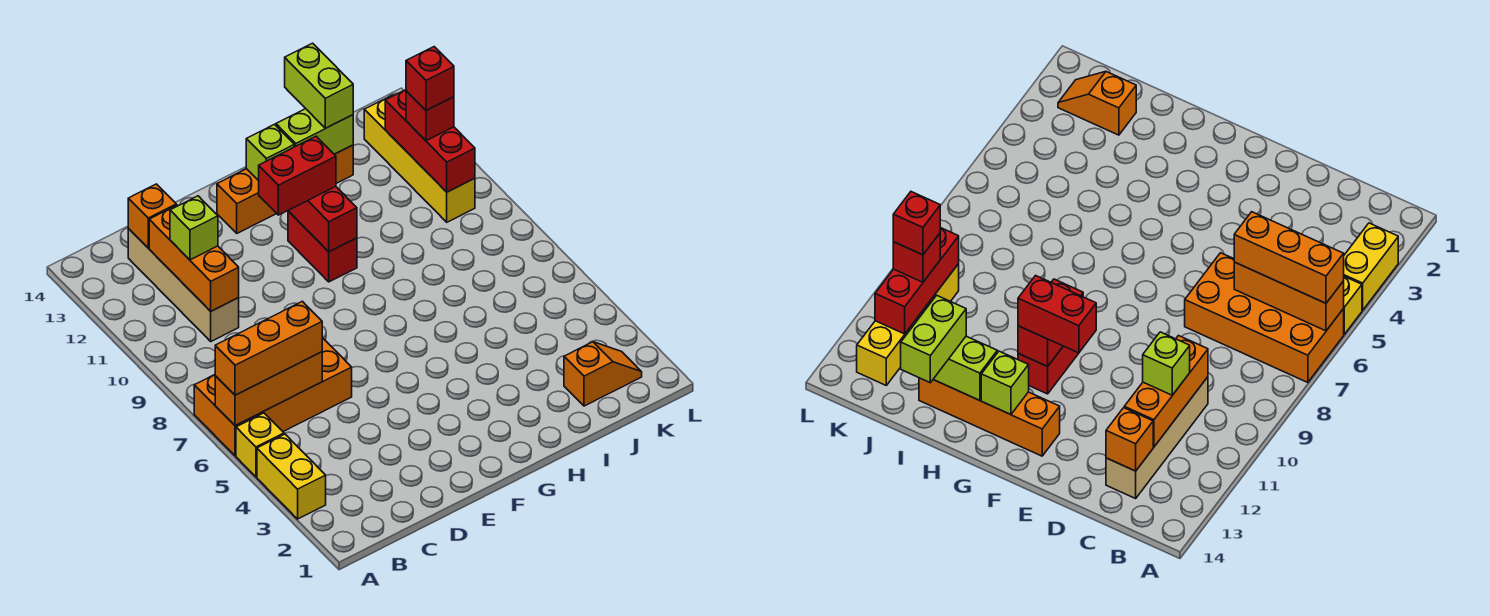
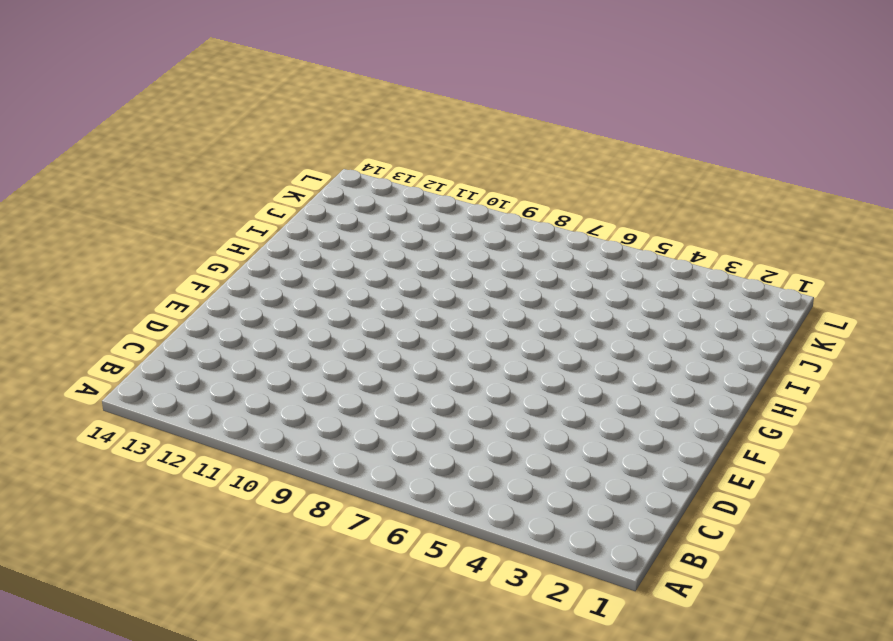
none -> yellow 1x2 brick [257,434,326,519]
none -> yellow 1x1 brick [236,413,284,477]
none -> orange 2x4 brick [194,338,352,456]

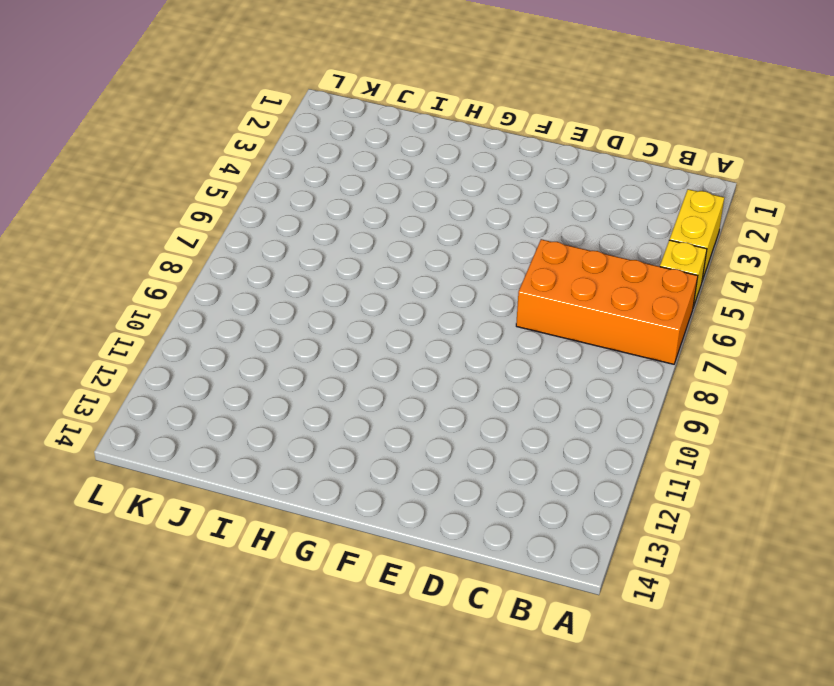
none -> tan 1x4 brick [128,228,239,341]
none -> orange 1x4 brick [217,145,353,233]
none -> red 1x2 brick [288,211,357,282]

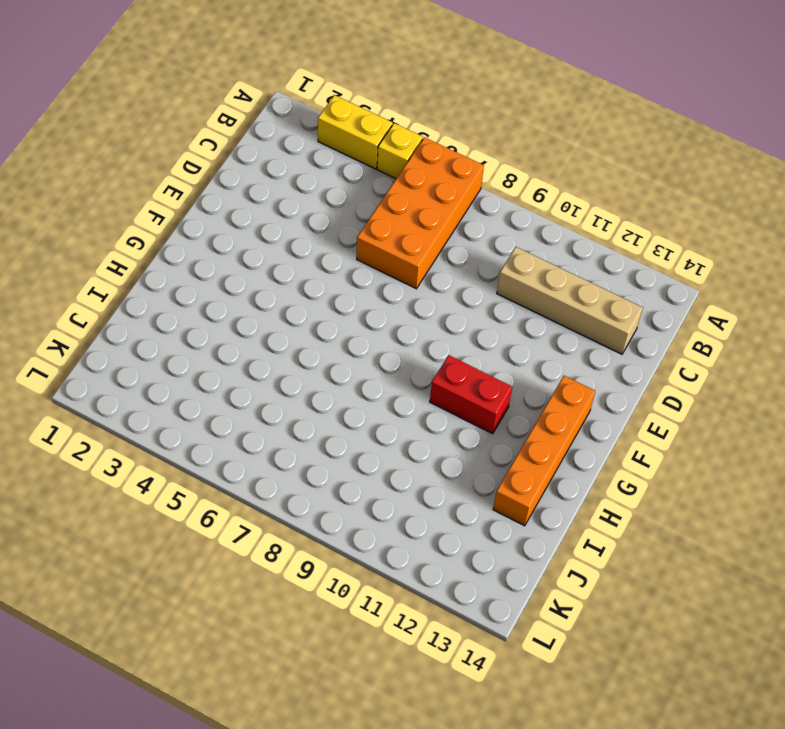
none -> orange 1x2 slope [564,342,642,406]
none -> yellow 1x4 brick [364,95,475,222]
none -> orange 1x3 brick [215,352,322,426]

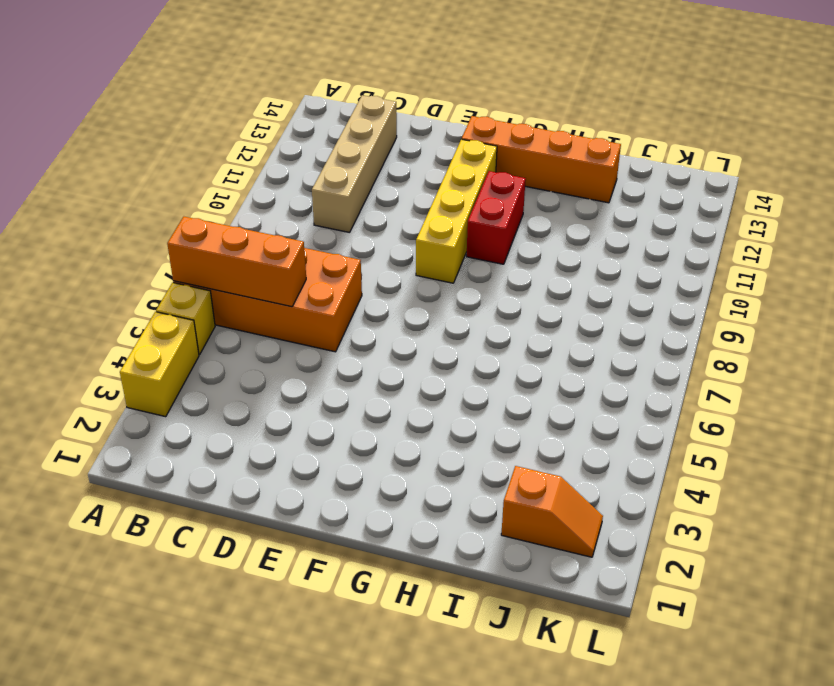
yellow 1x4 brick [416,139,497,283] -> yellow 1x4 brick moved to [364,95,475,222]
none -> orange 1x3 brick [149,205,239,311]
none -> orange 1x1 brick [128,184,176,248]
none -> red 1x2 brick [288,187,357,252]

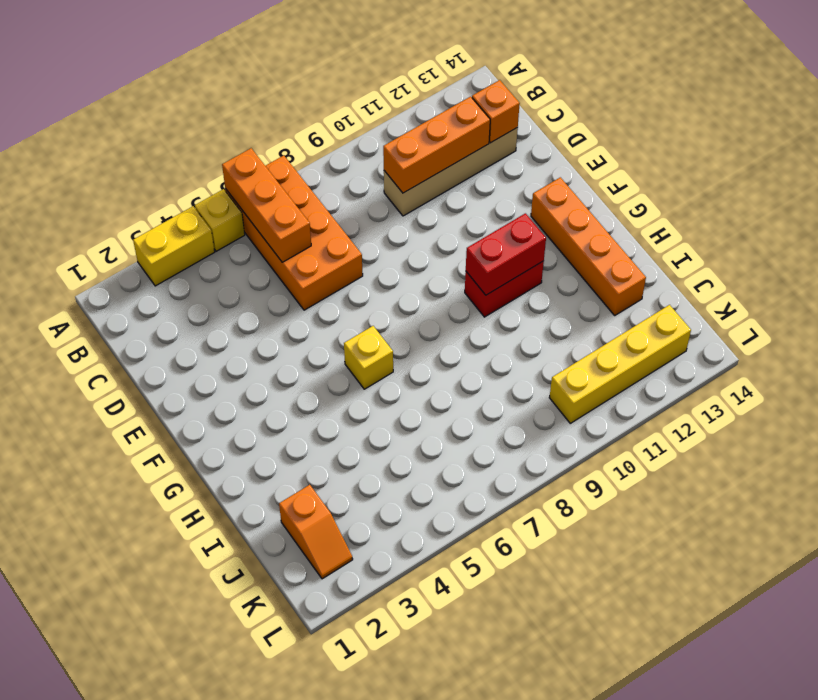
yellow 1x1 brick [344,326,393,389] -> none
none -> lime 1x1 brick [246,124,294,181]
none -> lime 1x2 brick [276,109,353,154]
none -> red 1x3 brick [385,90,475,192]

